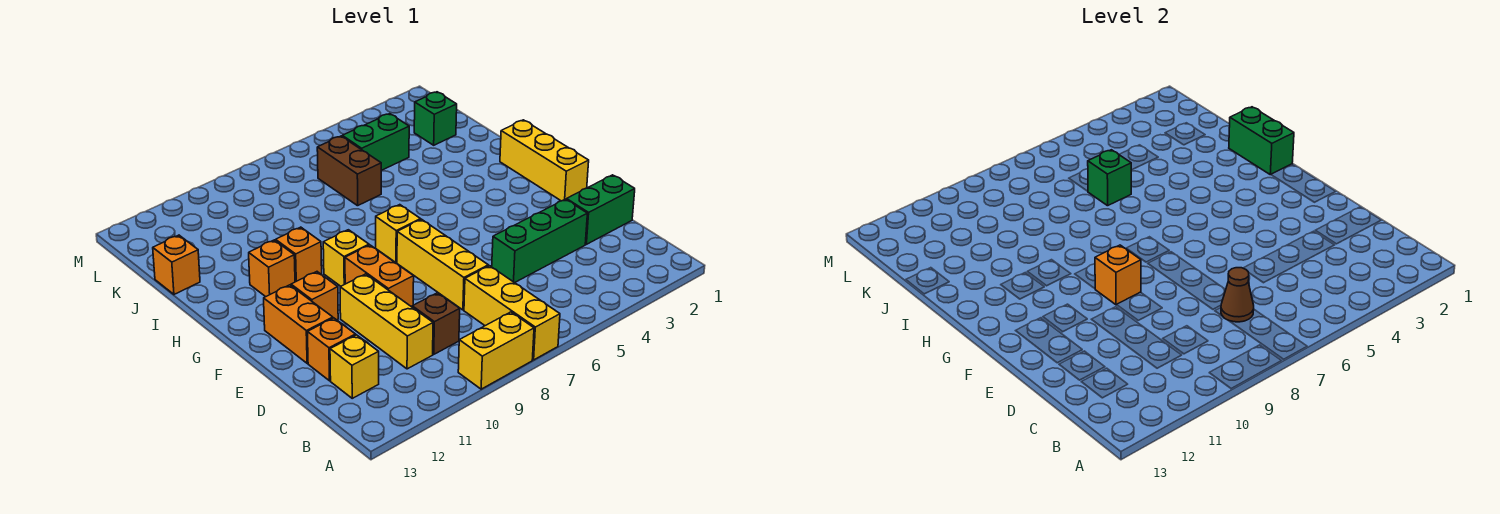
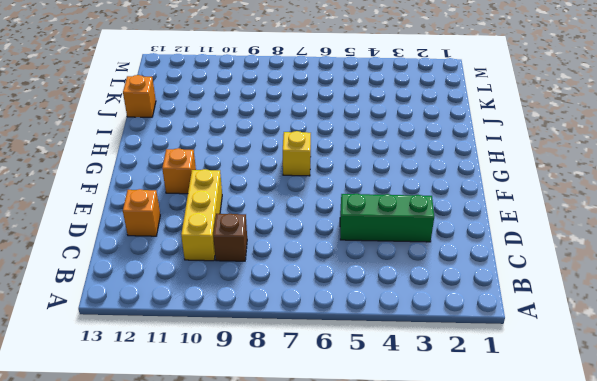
none -> yellow 1x3 brick [464,266,560,360]
none -> yellow 1x2 brick [458,312,534,389]
none -> yellow 1x1 brick [330,335,379,398]

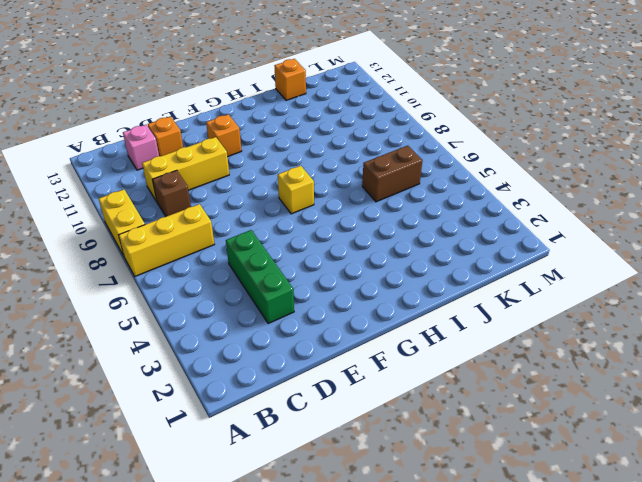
pink 1x1 brick [123,125,159,170] -> yellow 1x1 brick [330,335,379,398]
none -> green 1x2 brick [566,175,635,244]
none -> yellow 1x3 brick [397,219,488,310]
none -> orange 1x2 brick [345,245,414,307]

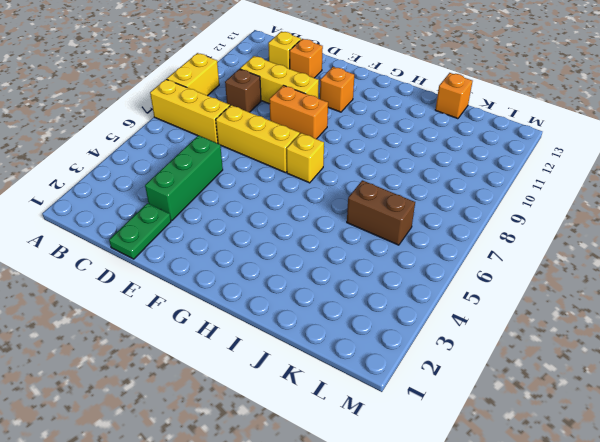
green 1x2 plate [109,203,171,259] -> green 1x2 brick [566,175,635,244]
none -> orange 1x2 brick [264,285,333,363]
none -> yellow 1x3 brick [500,120,589,201]
none -> yellow 1x1 brick [323,230,369,286]

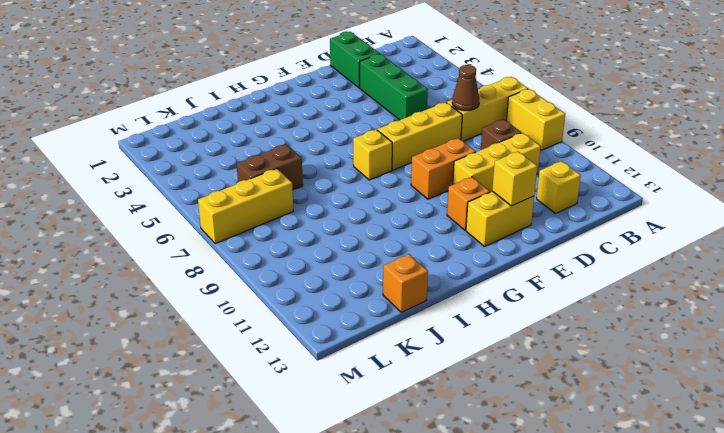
yellow 1x2 brick [466,191,534,247] -> orange 1x2 brick [264,285,333,363]
yellow 1x1 brick [492,151,537,206] -> yellow 1x1 brick moved to [323,230,369,286]
yellow 1x3 brick [198,169,293,244] -> yellow 1x3 brick moved to [500,120,589,201]
none -> orange 1x1 brick [307,318,356,381]
none -> orange 1x1 brick [276,227,322,282]
none -> orange 1x1 brick [249,240,295,297]

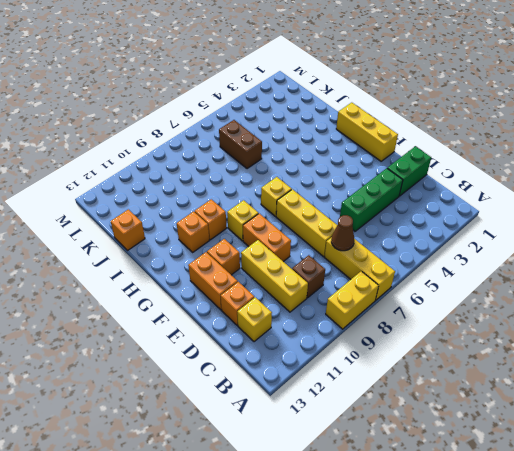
none -> green 1x1 brick [414,92,457,145]
none -> green 1x2 brick [342,114,409,170]
none -> orange 1x1 brick [1095,245,1141,305]

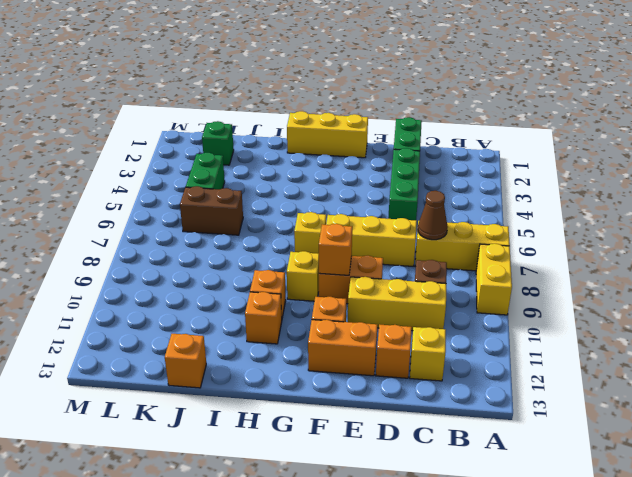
none -> green 1x2 brick [1229,107,1294,175]
none -> green 1x1 brick [1088,150,1131,206]

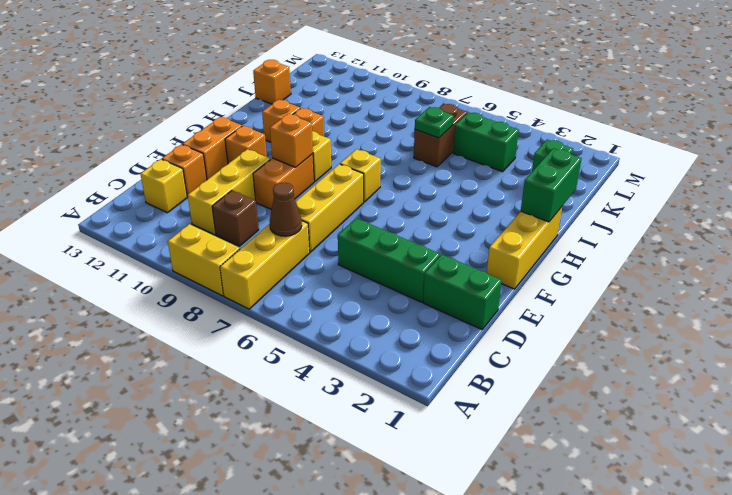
green 1x1 plate [415,107,454,138] -> green 1x1 brick [1088,150,1131,206]

